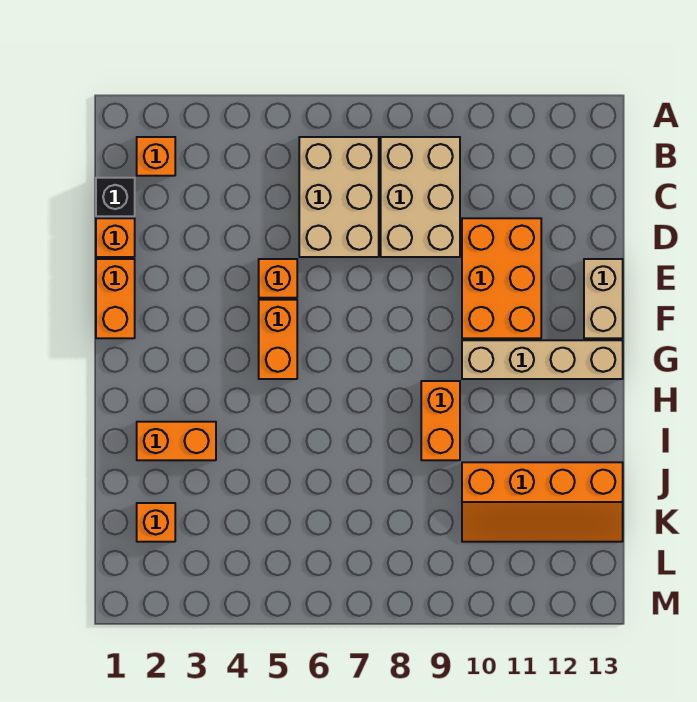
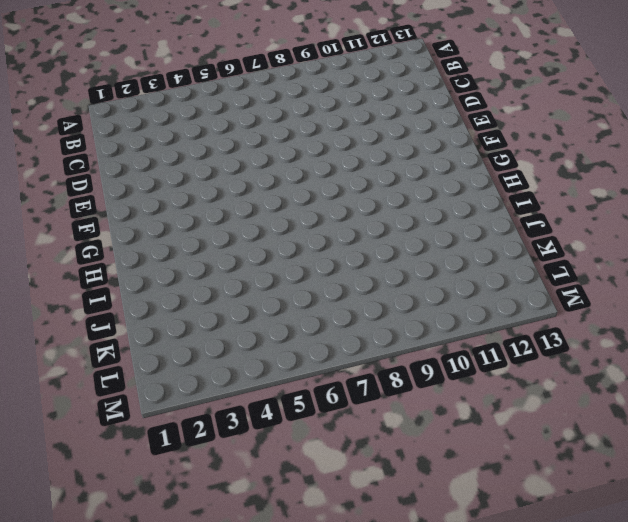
none -> orange 1x1 brick [137,137,175,176]
none -> tan 2x3 brick [299,137,379,257]
none -> tan 2x3 brick [381,137,460,257]

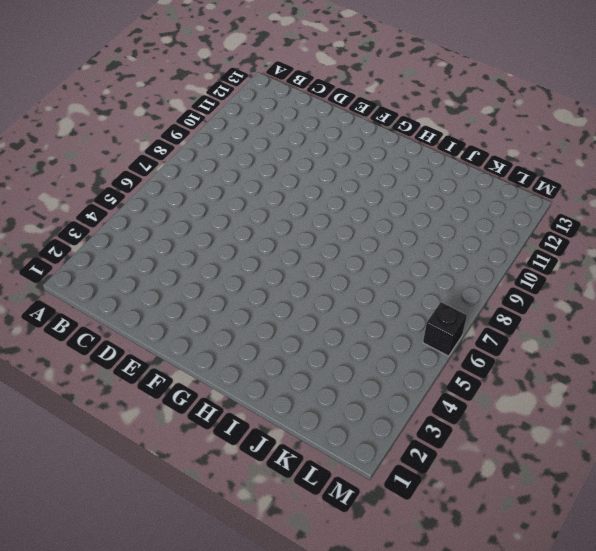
black 1x1 brick [423,302,467,356] -> black 1x1 brick moved to [96,178,135,216]
none -> orange 1x1 brick [137,137,175,176]
none -> tan 2x3 brick [299,137,379,257]
none -> tan 2x3 brick [381,137,460,257]

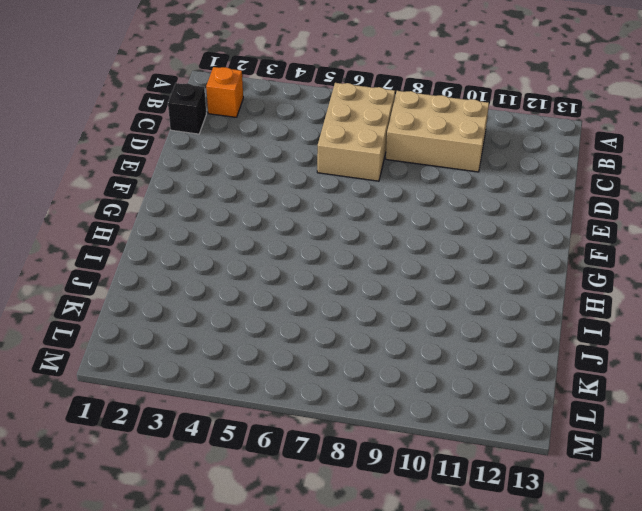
tan 2x3 brick [386,91,489,172] -> tan 2x3 brick turned to [381,137,460,257]
none -> orange 1x1 brick [96,218,135,257]
none -> orange 2x3 brick [462,218,541,338]
none -> orange 1x2 brick [96,259,135,338]

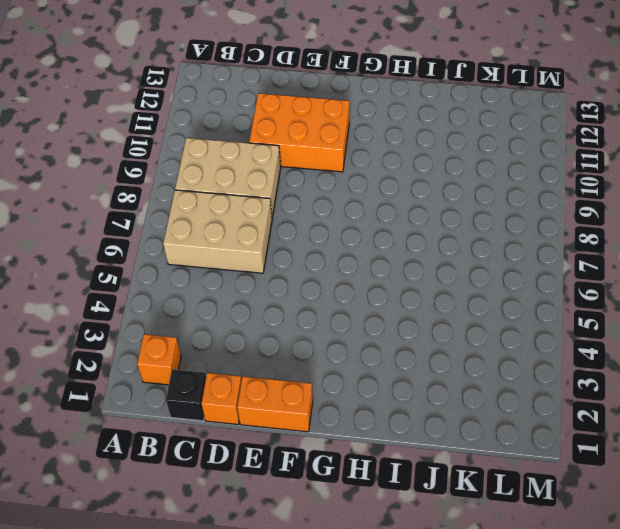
none -> orange 1x1 brick [259,259,297,298]
none -> tan 1x2 brick [584,259,623,338]
none -> orange 1x2 brick [259,300,297,379]

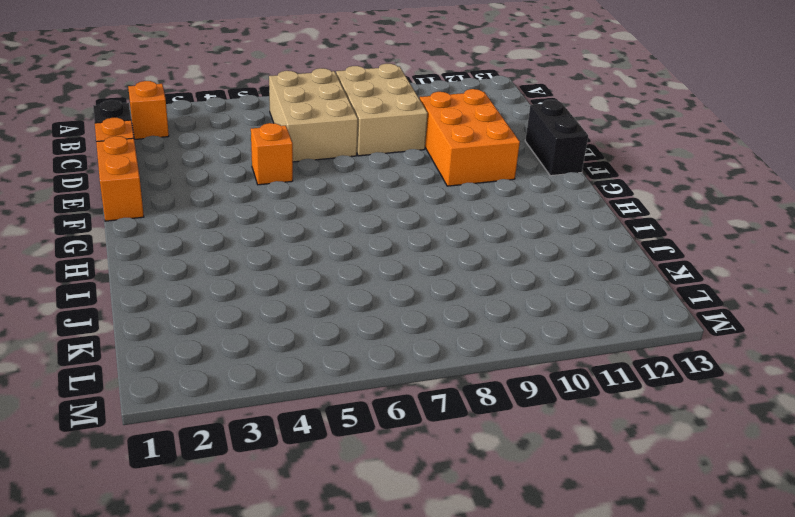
black 1x2 brick [525,100,588,176] -> tan 1x2 brick [584,259,623,338]
none -> orange 1x2 brick [259,300,297,379]
none -> tan 1x4 brick [462,340,623,379]
none -> orange 1x2 brick [421,381,460,460]

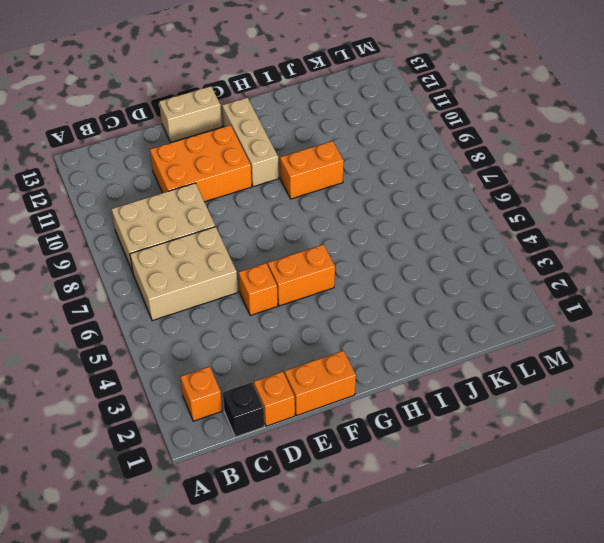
tan 1x3 brick [222,98,279,187] -> tan 1x4 brick [462,340,623,379]
none -> orange 1x2 brick [137,422,216,460]
none -> orange 2x4 slope [462,462,623,542]
none -> orange 1x1 brick [137,503,175,542]

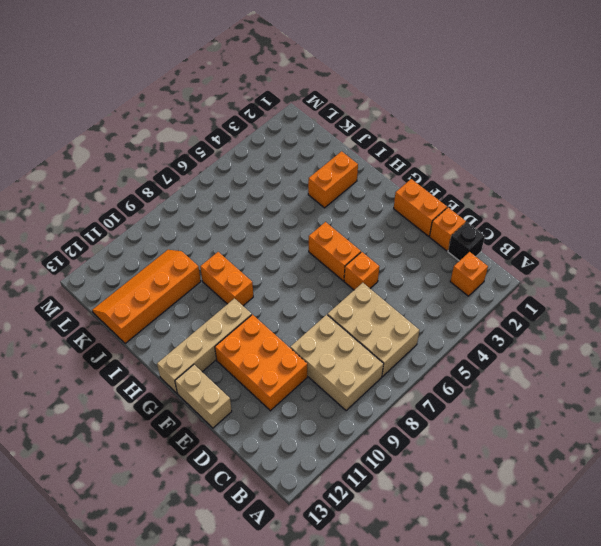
none -> orange 1x1 brick [137,503,175,542]

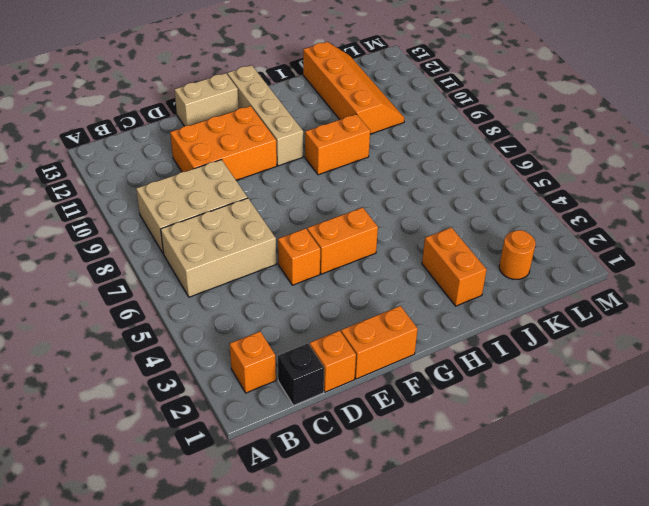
orange 1x1 round brick [499,230,536,279] -> orange 1x1 brick [137,503,175,542]

